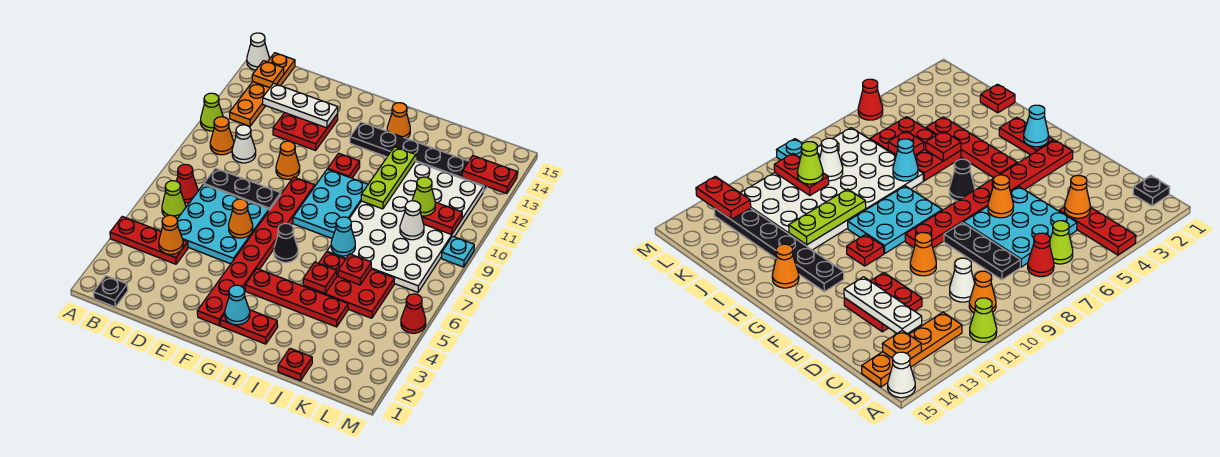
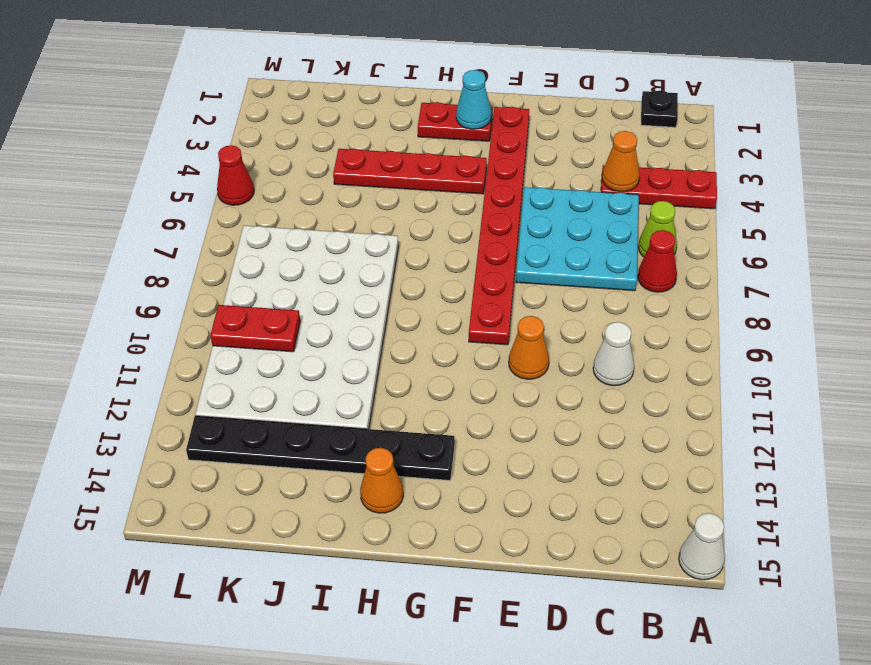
none -> lime 1x1 cone [201,93,223,131]
none -> orange 1x1 cone [210,117,234,155]
none -> orange 1x4 plate [230,53,295,126]
none -> black 1x3 plate [204,168,281,210]

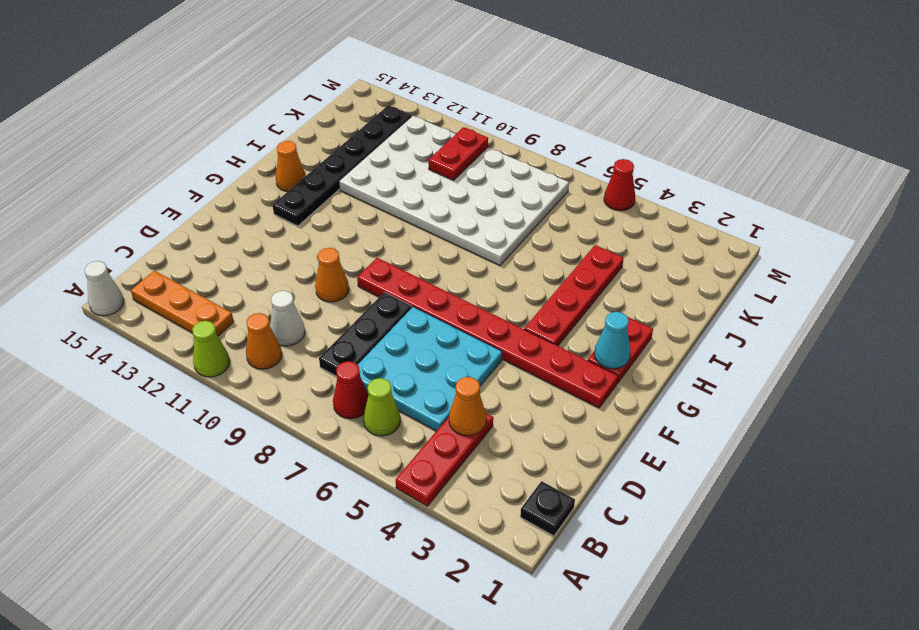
orange 1x3 plate [131,271,234,336] -> orange 1x4 plate [230,53,295,126]
none -> red 2x2 plate [273,113,338,150]
none -> black 1x1 cone [274,223,298,262]
none -> cyan 2x3 plate [293,169,368,238]
none -> red 1x1 plate [328,153,360,178]

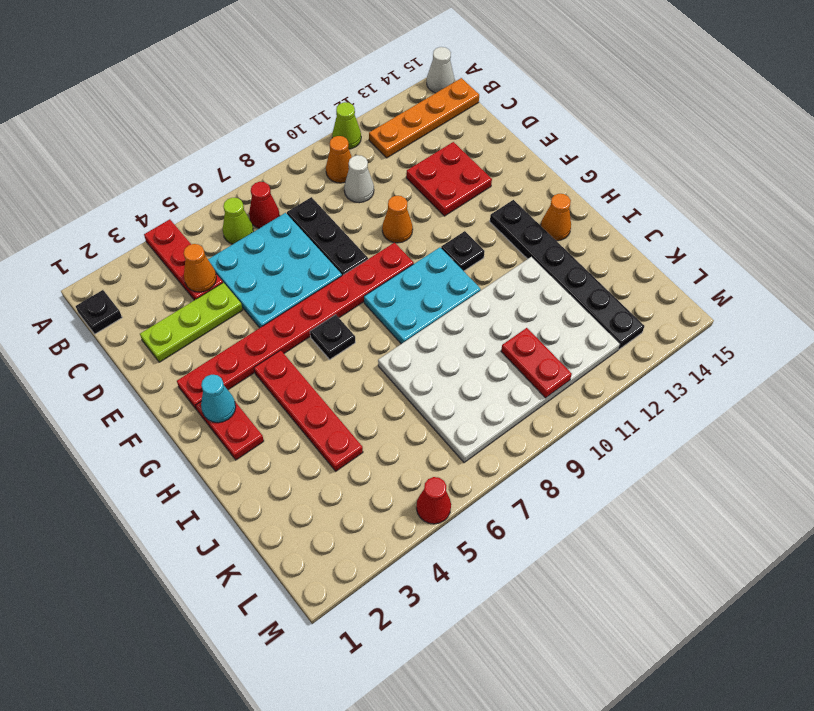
lime 1x3 plate [140,283,243,362] -> lime 1x3 plate moved to [361,147,416,209]
black 1x1 plate [310,315,355,359] -> black 1x1 cone [274,223,298,262]
black 1x1 plate [441,231,485,271] -> red 1x1 plate [328,153,360,178]
none -> red 2x3 plate [303,252,395,318]
none -> red 1x1 plate [278,348,312,381]
none -> cyan 1x1 plate [442,236,474,267]
none -> orange 1x1 plate [252,61,284,88]

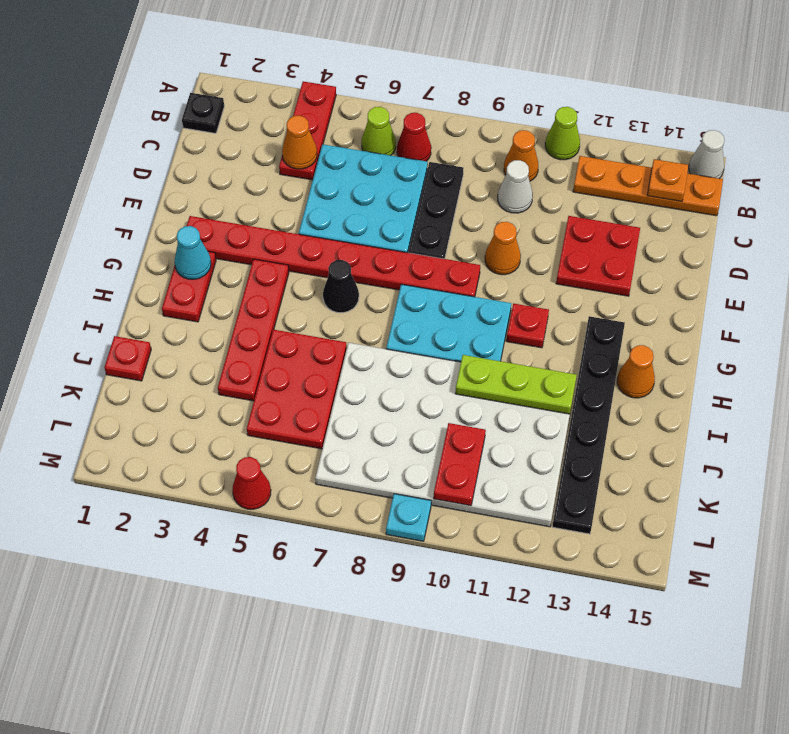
none -> white 1x3 plate [263,83,338,128]
none -> orange 1x1 cone [229,199,253,238]
none -> red 1x1 plate [303,262,337,293]
none -> cyan 1x1 cone [331,217,355,256]

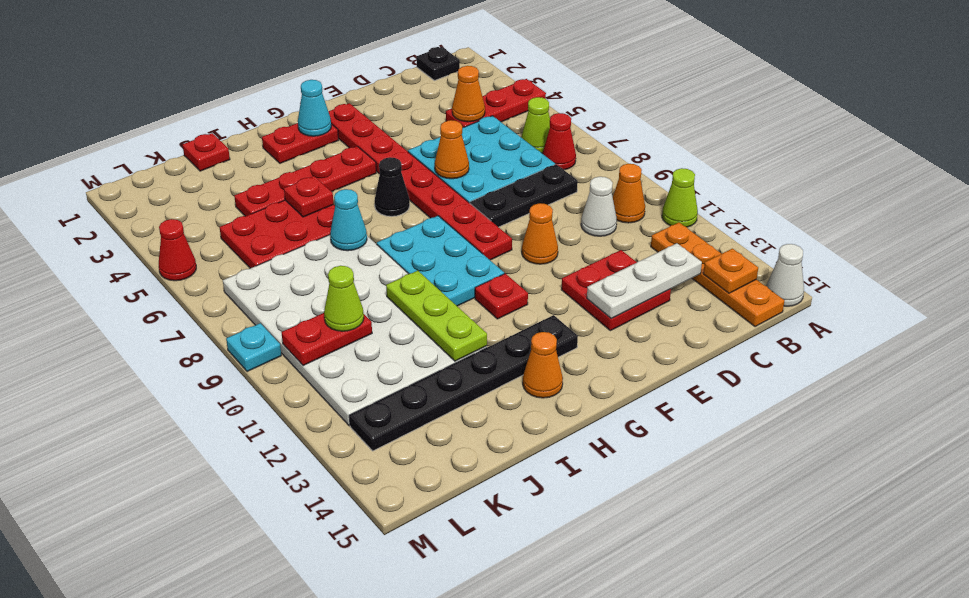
none -> red 1x1 plate [338,254,371,285]
none -> white 1x1 cone [400,201,424,240]
none -> red 1x2 plate [462,156,517,194]

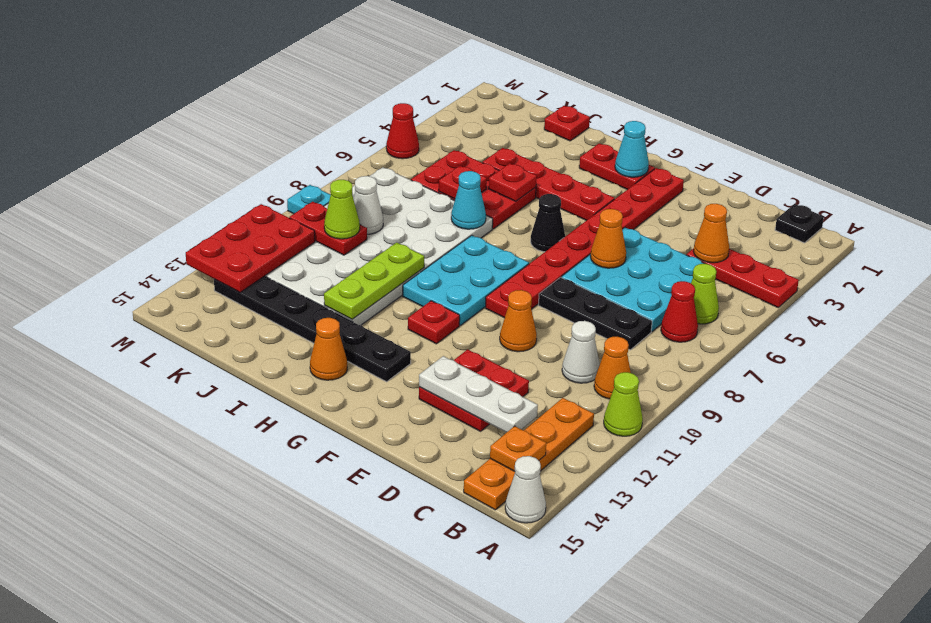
red 2x3 plate [186,204,315,292] -> red 1x2 plate [462,156,517,194]

